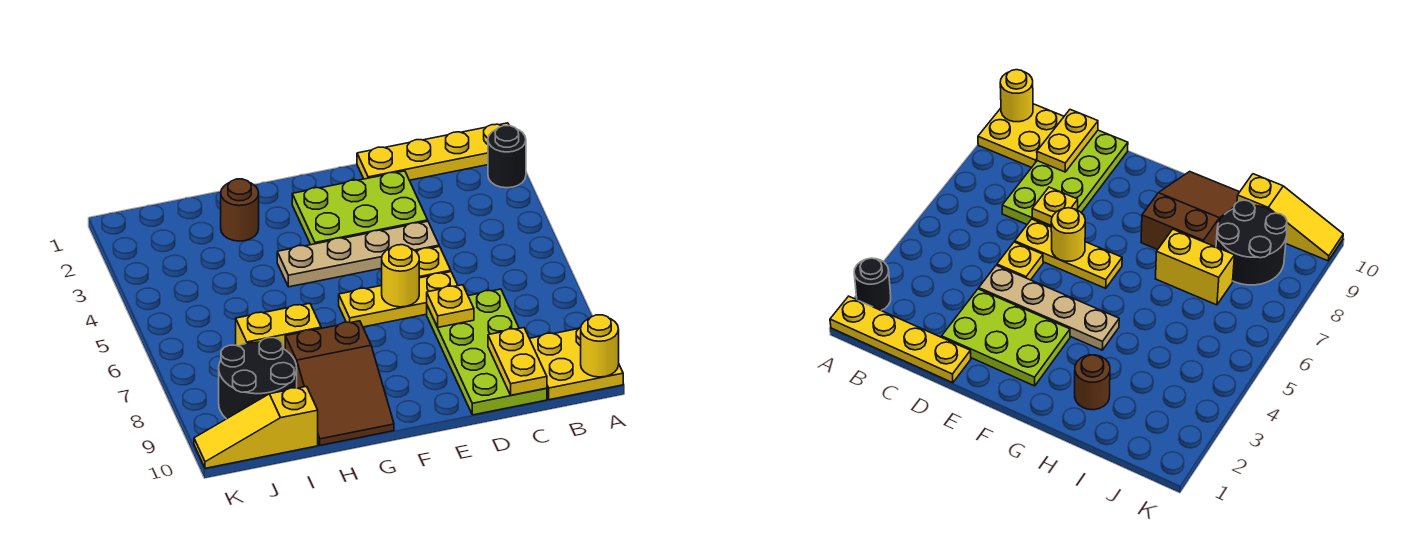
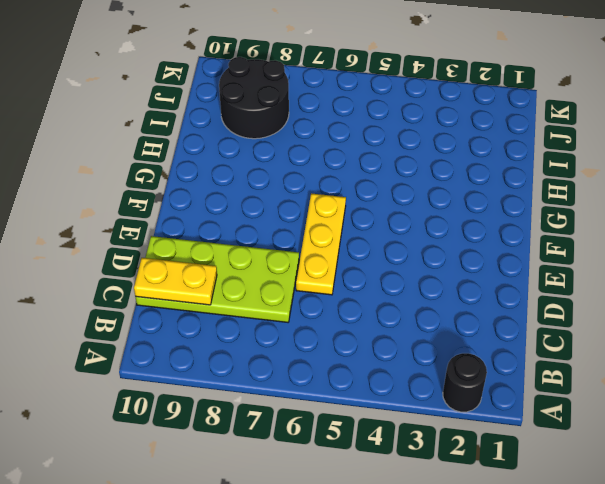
none -> yellow 1x4 plate [357,123,509,180]
none -> yellow 2x2 plate [530,327,623,400]
none -> lime 2x3 plate [292,171,428,245]

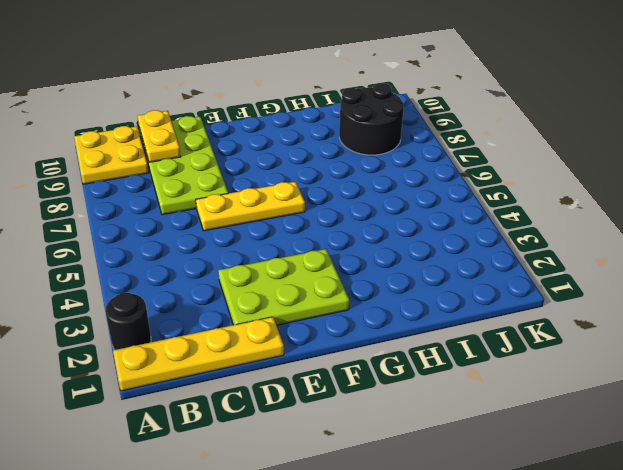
none -> tan 1x4 plate [277,221,439,287]
none -> yellow 1x1 plate [416,246,451,278]
none -> brown 2x3 slope [285,321,394,445]

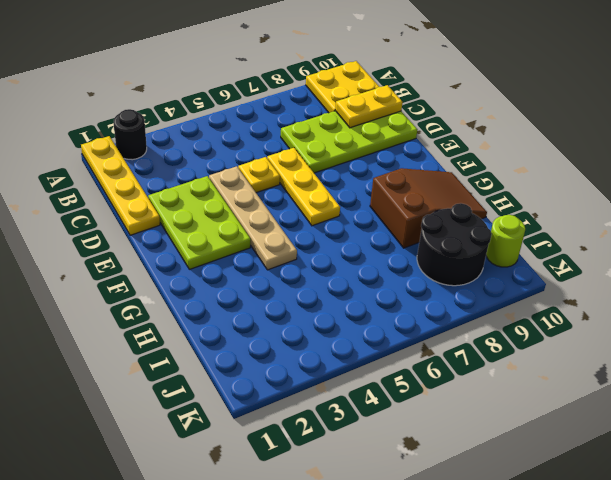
lime 1x1 round brick [486,215,525,267] -> yellow 1x3 slope [194,386,318,468]
none -> brown 1x1 round brick [221,179,259,241]
none -> yellow 1x2 brick [236,303,321,350]
none -> yellow 1x1 round brick [581,315,619,377]

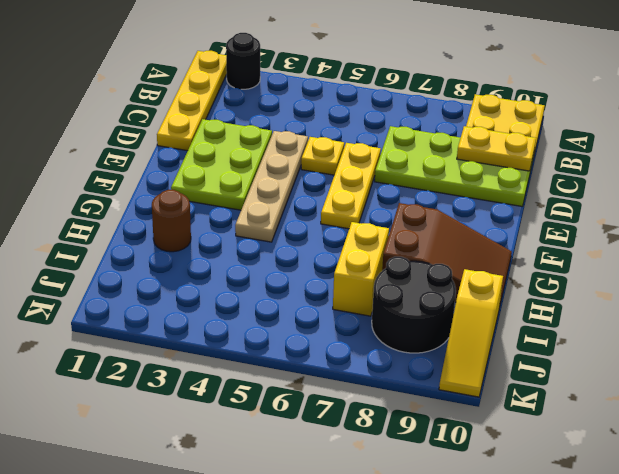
none -> yellow 1x1 round brick [581,315,619,377]
none -> yellow 1x1 plate [427,285,474,327]
none -> yellow 1x1 round brick [382,245,419,307]

